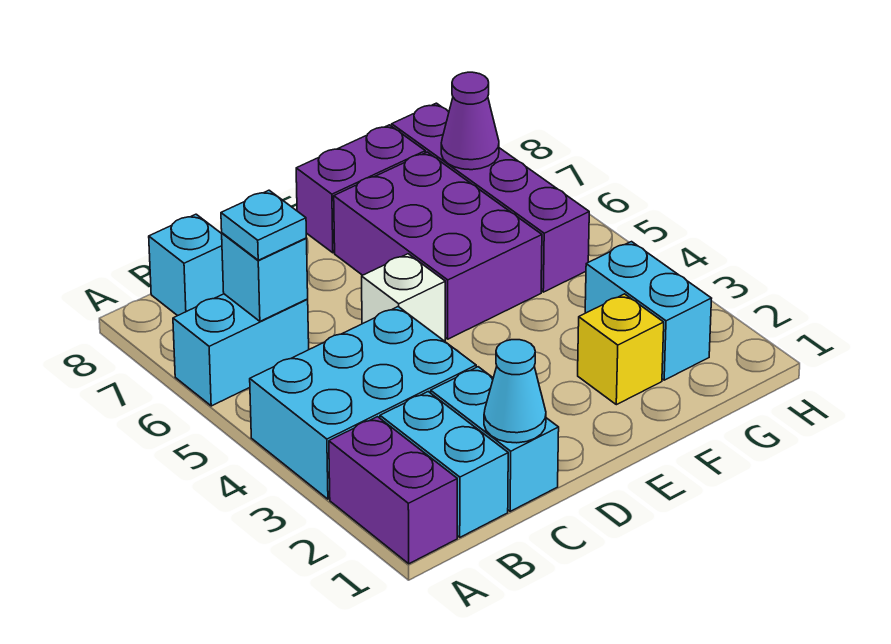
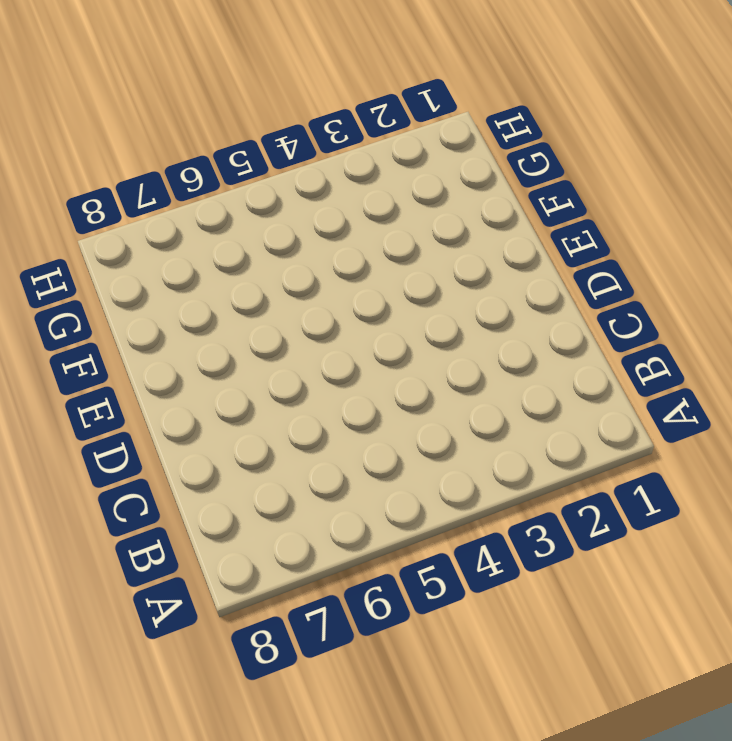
none -> purple 1x2 brick [329,417,457,564]
none -> cyan 2x3 brick [250,307,476,499]
none -> cyan 1x2 brick [173,294,309,406]

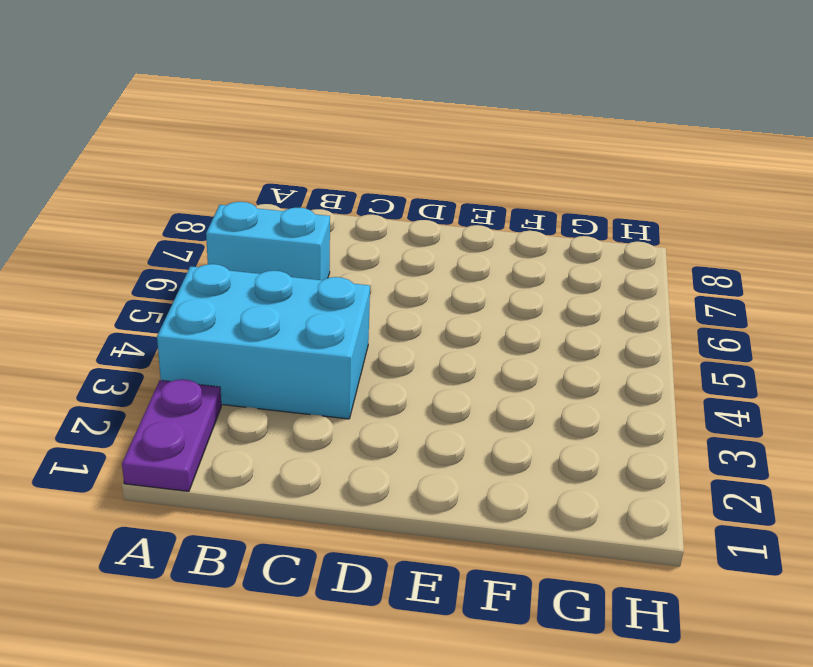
purple 1x2 plate [122,379,221,491] -> purple 1x2 brick [329,417,457,564]
none -> cyan 1x2 brick [380,392,508,537]
none -> cyan 1x1 brick [149,214,224,316]
none -> cyan 1x2 brick [431,367,559,511]

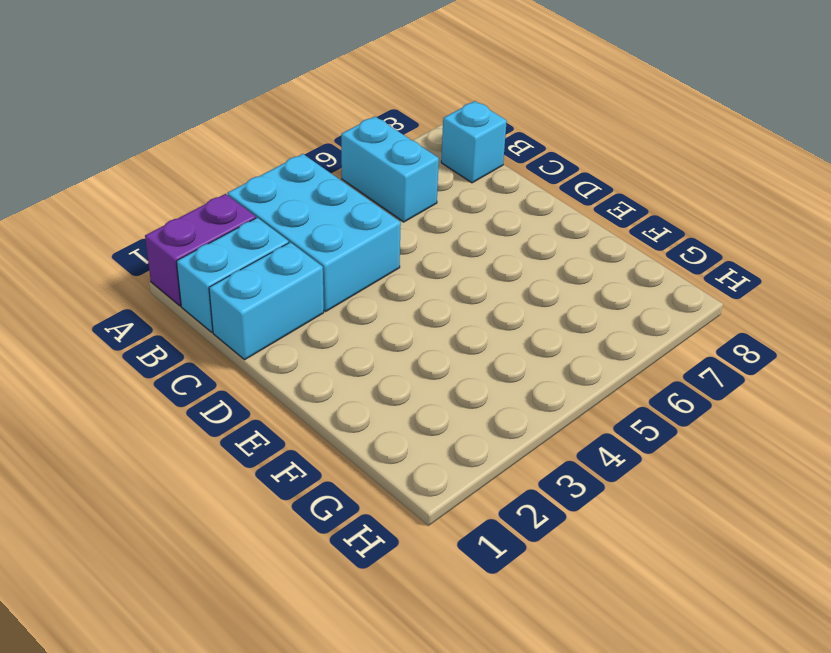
none -> white 1x1 brick [362,254,445,341]
none -> purple 2x3 brick [334,152,542,339]
none -> purple 1x2 brick [296,125,425,253]

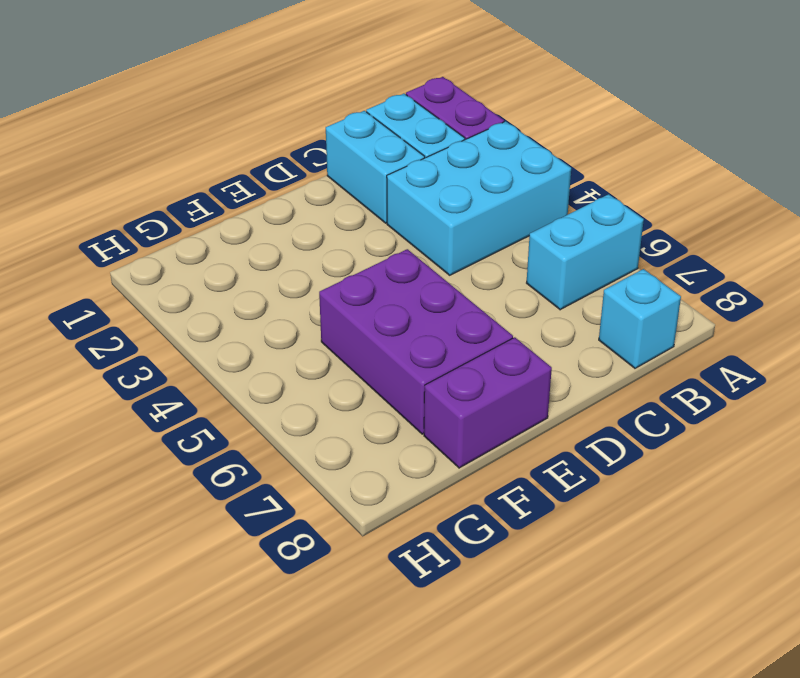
none -> white 1x1 brick [362,254,445,341]
none -> yellow 1x1 brick [578,294,664,405]
none -> cyan 1x2 brick [585,242,712,380]

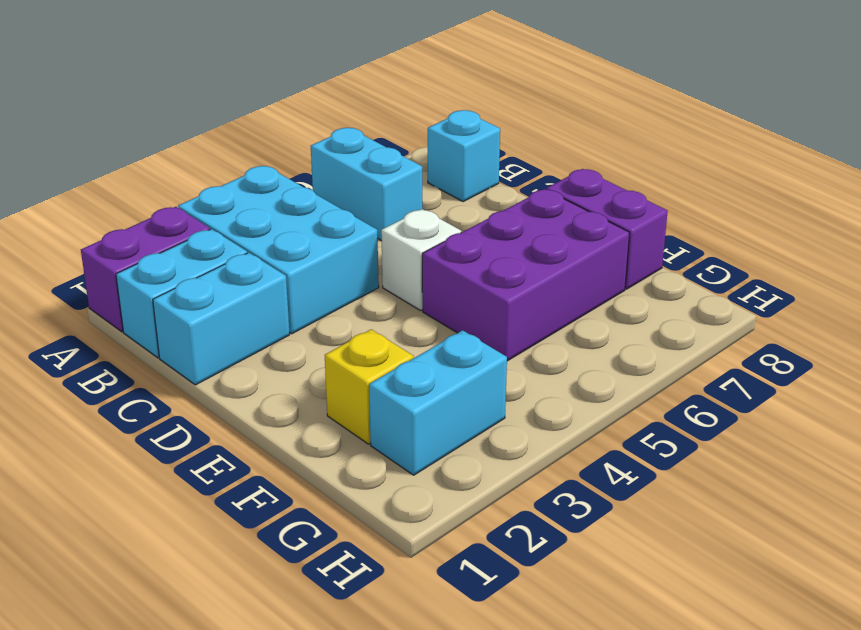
none -> purple 1x4 brick [392,103,589,292]
none -> cyan 1x1 brick [222,233,308,321]
none -> cyan 1x1 cone [484,340,546,443]

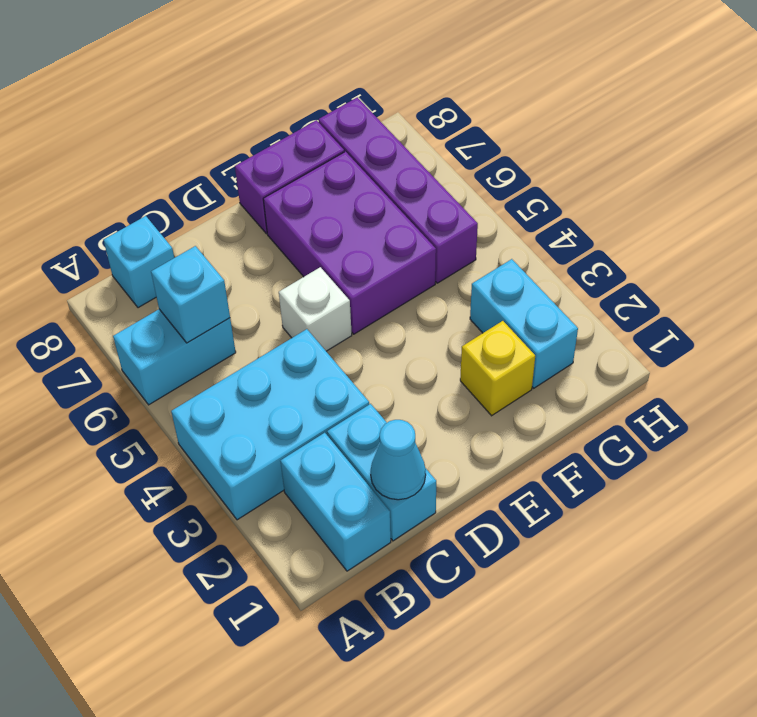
none -> purple 1x2 brick [329,417,457,564]
none -> purple 1x1 cone [441,72,499,170]
none -> cyan 1x1 plate [221,190,306,260]

